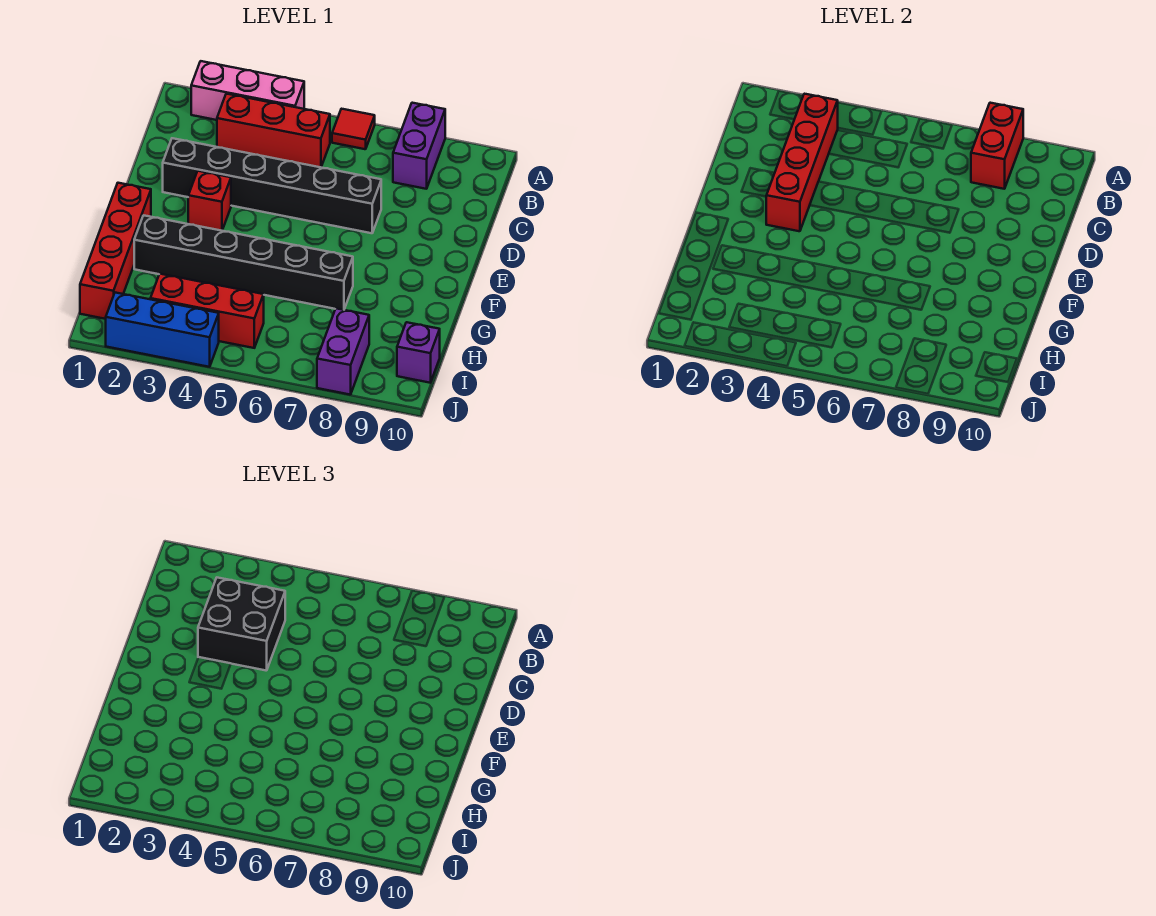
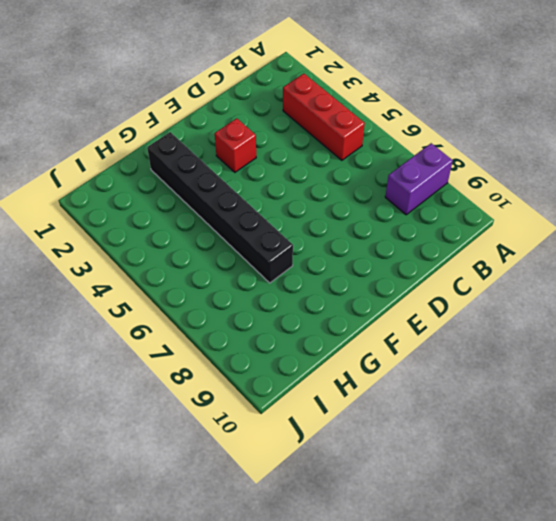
none -> pink 1x3 brick [191,61,304,120]
none -> red 1x1 tile [332,109,375,149]
none -> black 1x6 brick [163,138,381,233]

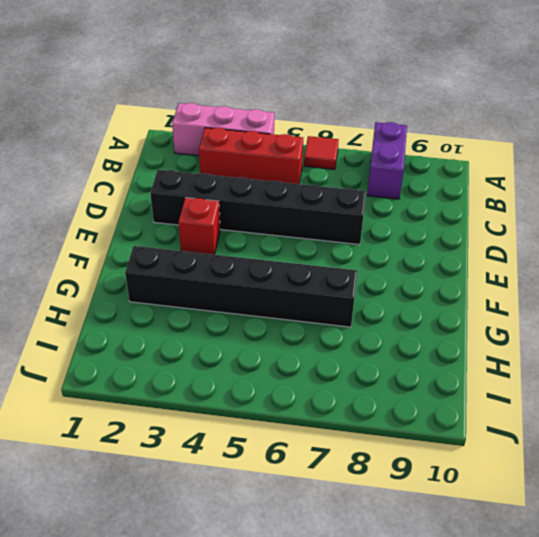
none -> red 1x4 brick [80,183,151,319]
none -> red 1x3 brick [150,274,264,348]
none -> purple 1x2 brick [317,308,369,395]

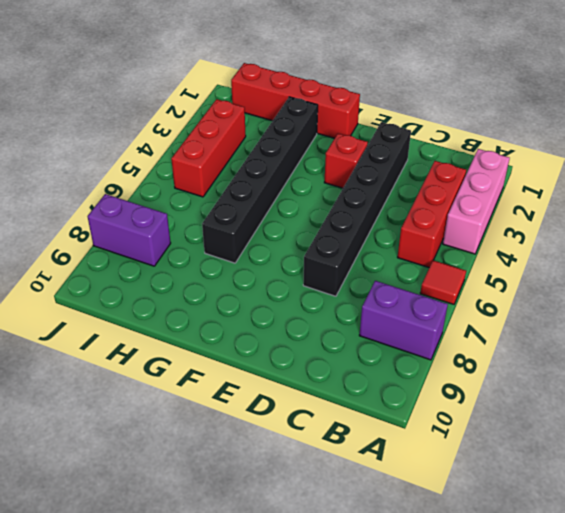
none -> purple 1x1 brick [397,322,440,383]
none -> blue 1x3 brick [106,293,219,367]
none -> red 1x2 brick [971,103,1023,189]

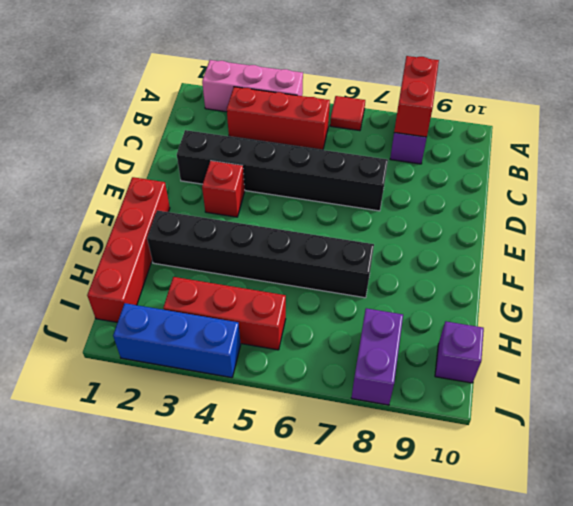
none -> red 1x4 brick [766,94,838,231]
none -> black 2x2 brick [198,578,285,671]

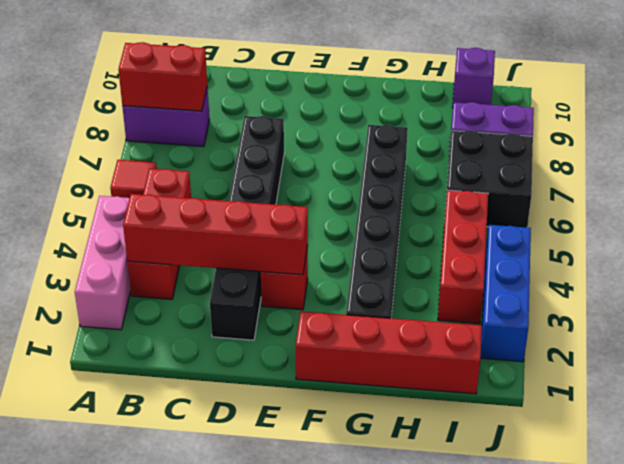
black 2x2 brick [445,131,533,228] -> black 2x2 brick moved to [198,578,285,671]

